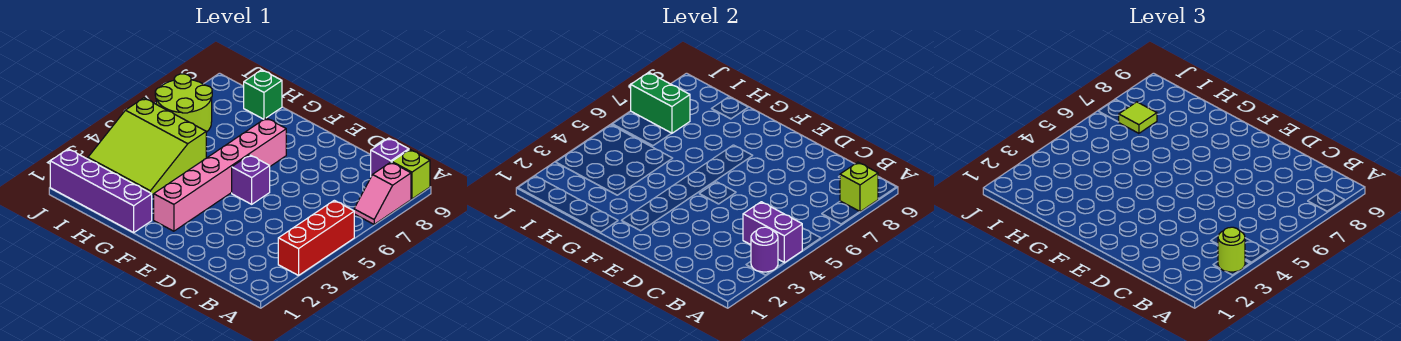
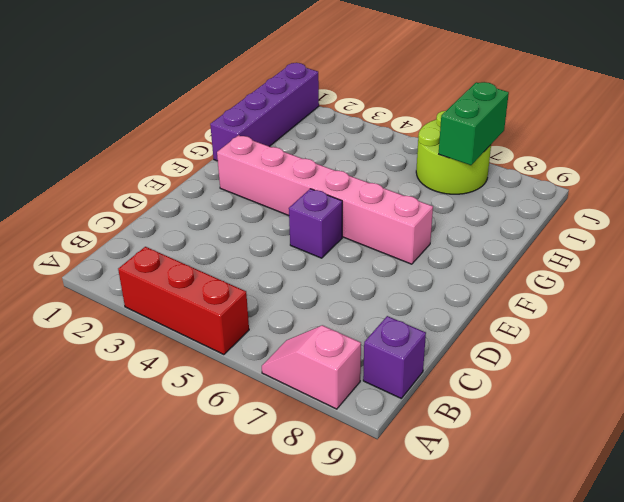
none -> lime 1x1 brick [392,150,430,199]
none -> lime 3x3 slope [88,98,206,195]
none -> green 1x1 brick [244,70,282,119]

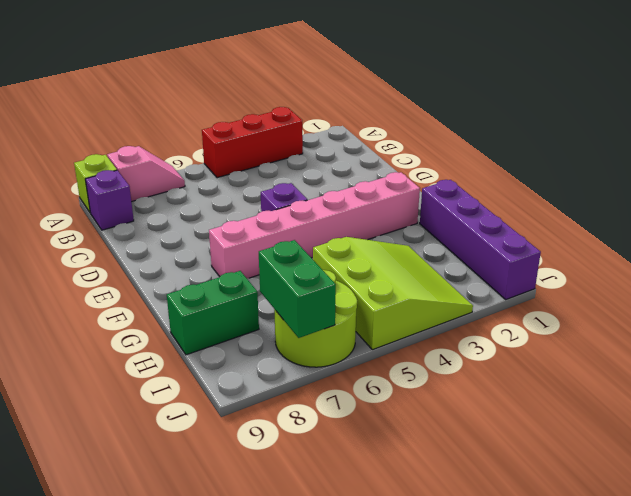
green 1x2 brick [167,271,259,355] -> green 1x1 brick [244,70,282,119]
none -> purple 1x1 round brick [751,227,778,272]
none -> purple 1x2 brick [743,202,802,263]
none -> lime 1x1 brick [840,162,878,212]

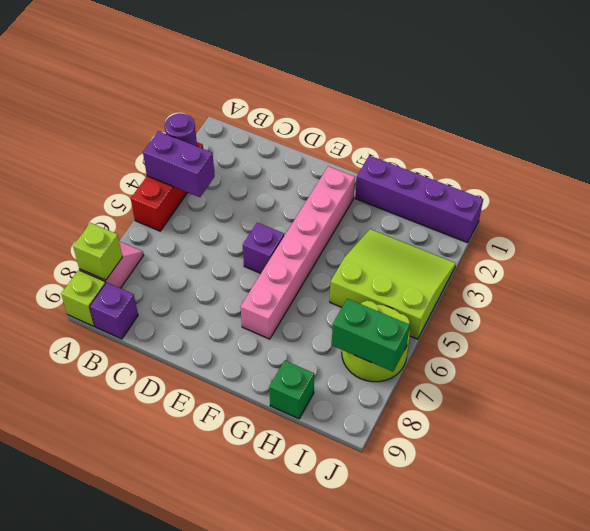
none -> lime 1x1 round brick [1218,227,1245,272]
none -> lime 1x1 tile [1119,102,1157,133]

